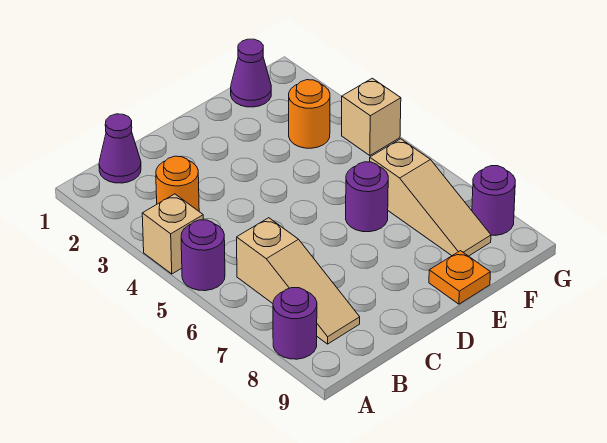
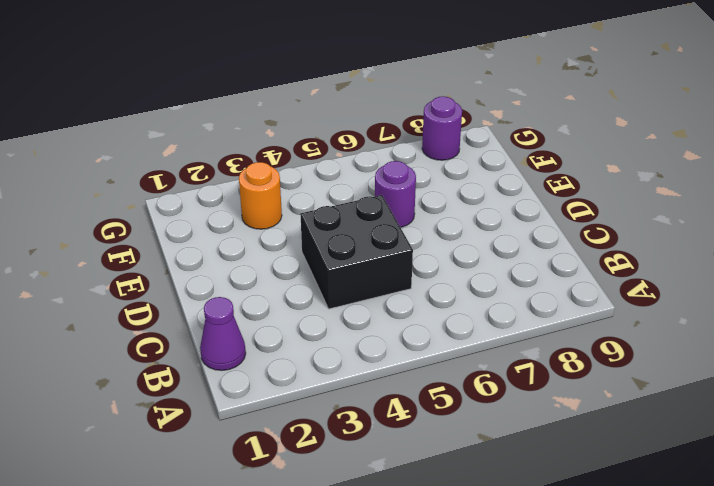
black 2x2 brick [300,195,413,309] -> none
none -> tan 1x1 brick [142,194,203,274]
none -> purple 1x1 round brick [181,220,225,291]
none -> purple 1x1 round brick [273,288,317,359]

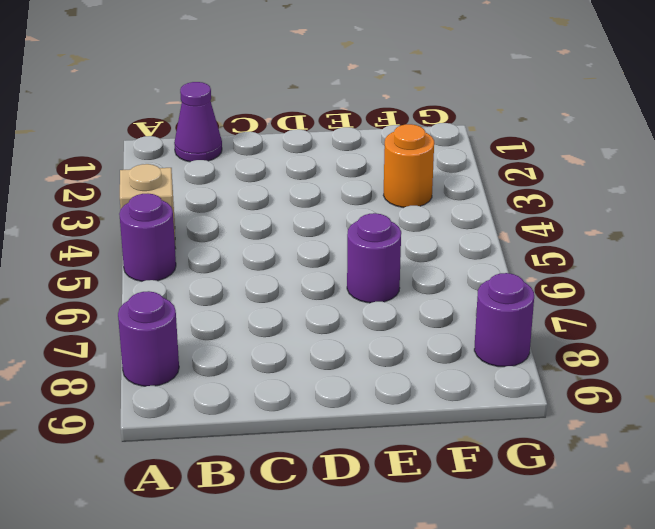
none -> orange 1x1 round brick [156,156,199,211]
none -> tan 1x3 slope [237,218,360,344]
none -> orange 1x1 plate [429,251,490,304]

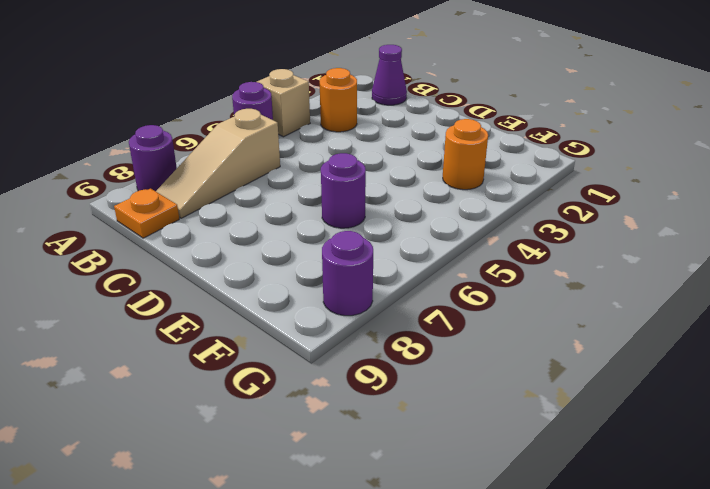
orange 1x1 plate [114,189,179,238] -> orange 1x1 plate moved to [429,251,490,304]
none -> purple 1x1 cone [231,39,271,107]
none -> tan 1x3 slope [370,139,491,256]
none -> tan 1x1 brick [342,78,401,156]

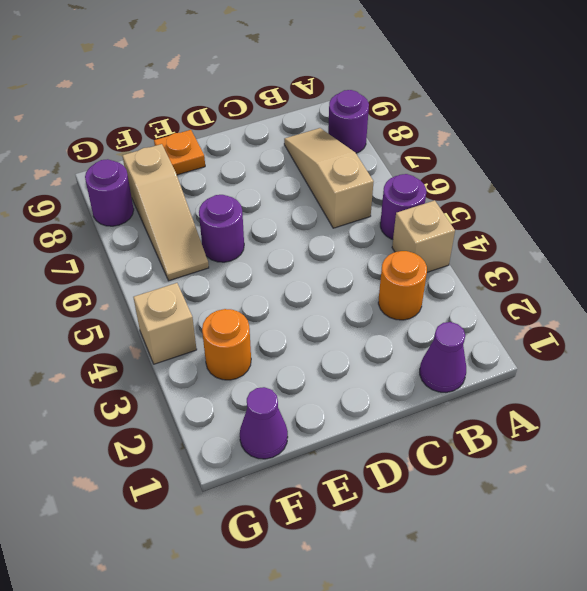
tan 1x3 slope [122,144,209,281] -> tan 1x3 slope turned to [370,139,491,256]

